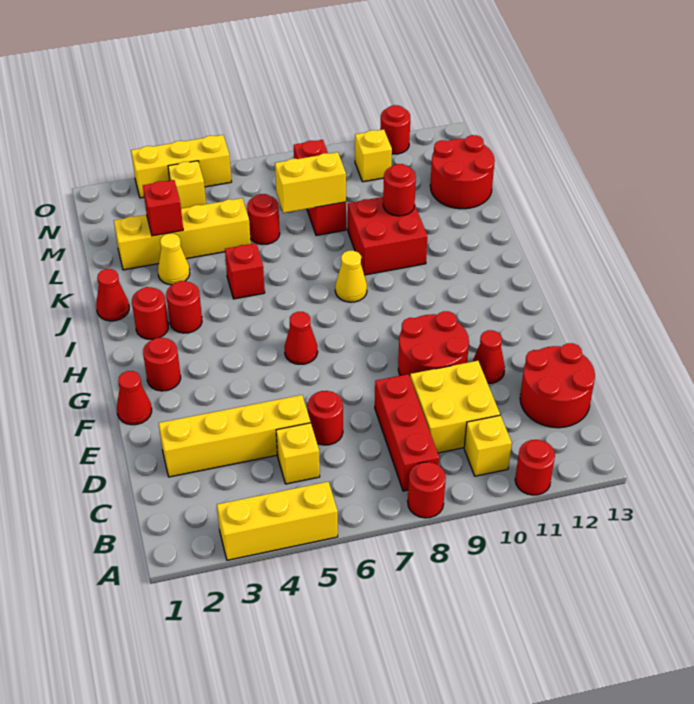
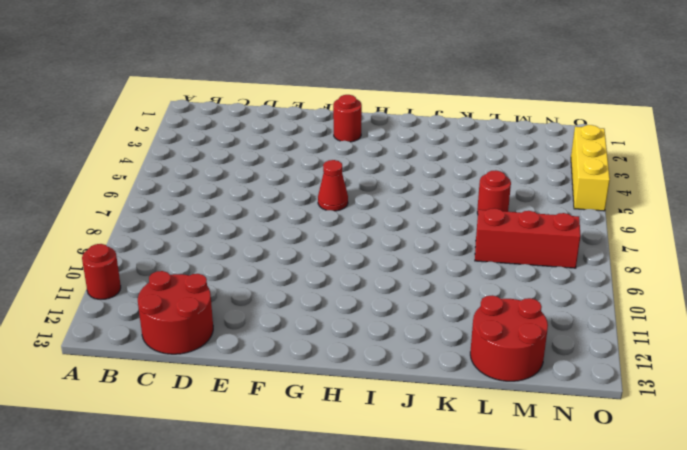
none -> yellow 1x3 brick [217,482,338,560]
none -> red 1x1 round brick [408,462,446,518]
none -> red 1x3 brick [375,374,439,491]
none -> yellow 1x1 brick [464,415,512,476]

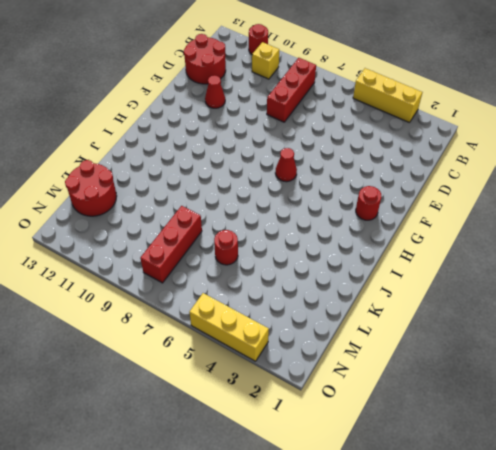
none -> red 1x1 round brick [408,462,446,518]
none -> yellow 1x1 brick [276,423,320,484]
none -> yellow 2x2 brick [410,361,500,453]
none -> yellow 1x4 brick [159,395,311,477]

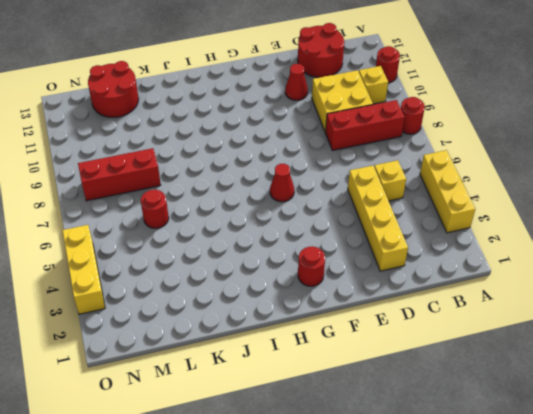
none -> red 1x1 round brick [308,391,343,445]
none -> red 2x2 round brick [398,311,469,376]
none -> red 1x1 cone [117,371,152,425]
none -> red 1x1 round brick [132,287,168,339]

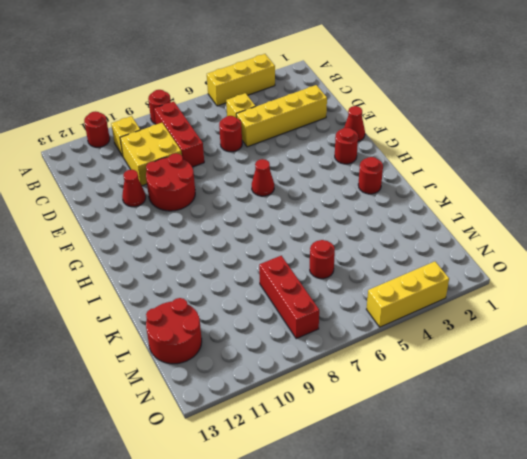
none -> red 2x2 round brick [520,343,595,428]
none -> red 1x1 round brick [166,281,202,333]
none -> yellow 1x1 cone [335,251,367,302]
none -> red 1x1 cone [96,269,129,321]

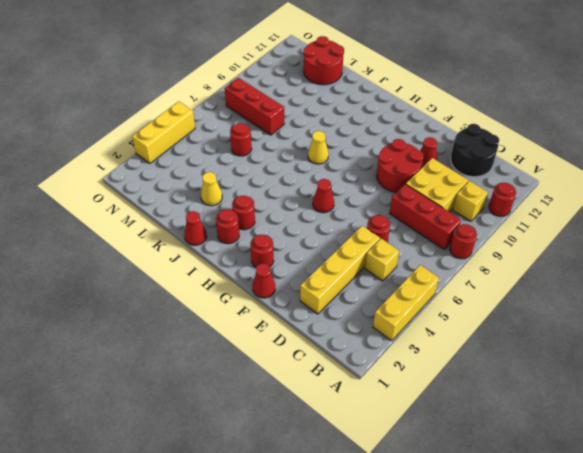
black 2x2 round brick [451,124,499,177] -> red 2x2 round brick [520,343,595,428]
none -> red 1x1 brick [225,243,265,299]
none -> red 2x2 brick [348,197,427,275]
none -> yellow 1x4 brick [114,198,251,270]
none -> yellow 1x1 brick [168,161,206,209]

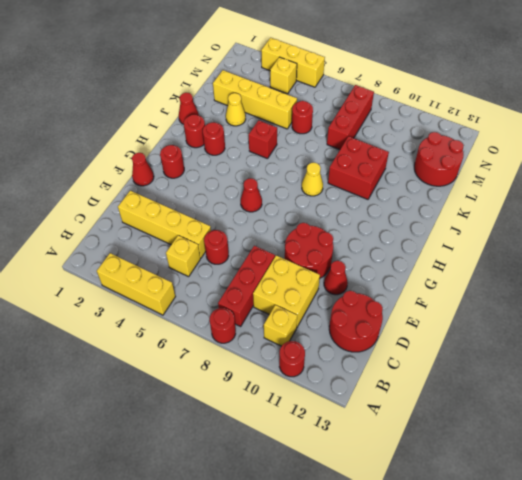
none -> yellow 1x1 brick [355,130,392,182]
none -> red 1x1 round brick [380,105,410,154]
none -> red 1x1 round brick [383,164,416,216]
none -> red 1x1 brick [143,180,183,236]

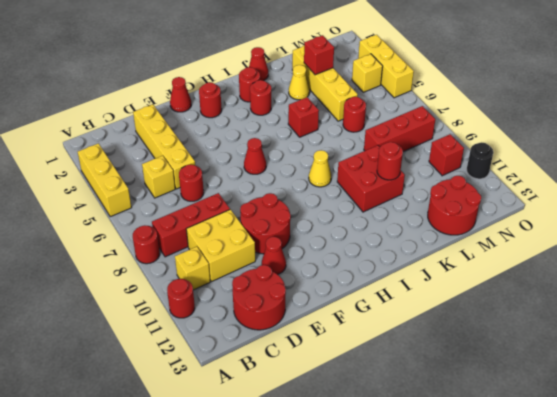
red 1x1 brick [429,134,464,176] -> yellow 1x1 brick [355,130,392,182]
black 1x1 round brick [467,142,493,179] -> red 1x1 round brick [380,105,410,154]
none -> yellow 1x2 brick [275,152,346,213]

